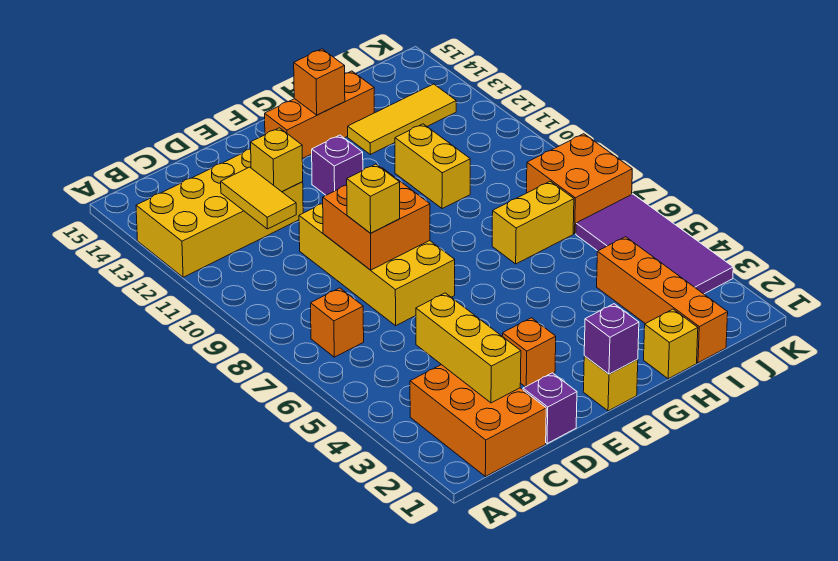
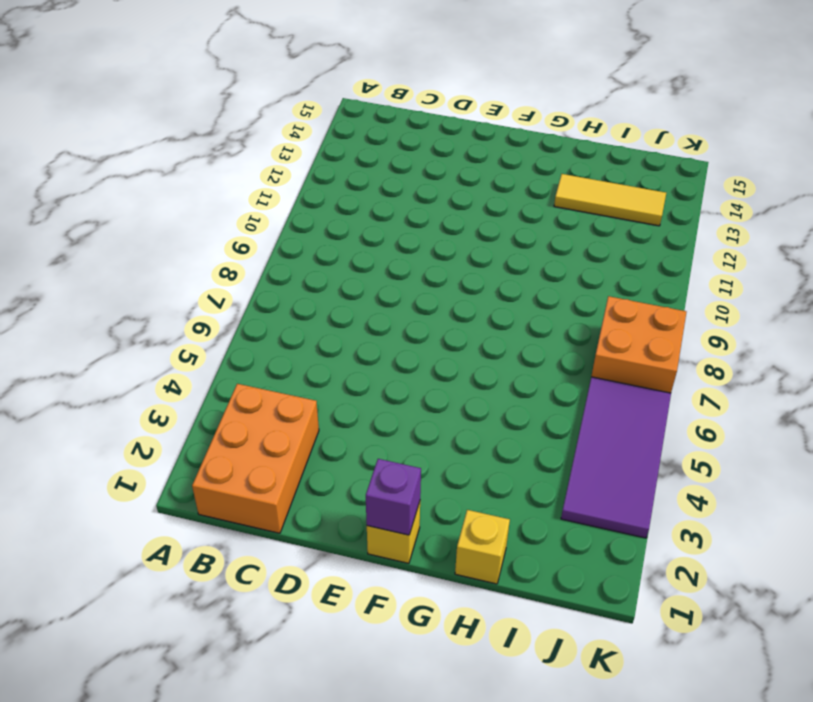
none -> yellow 2x4 brick [136,149,303,277]
none -> orange 1x1 brick [311,288,364,357]
none -> purple 1x1 brick [523,373,577,443]

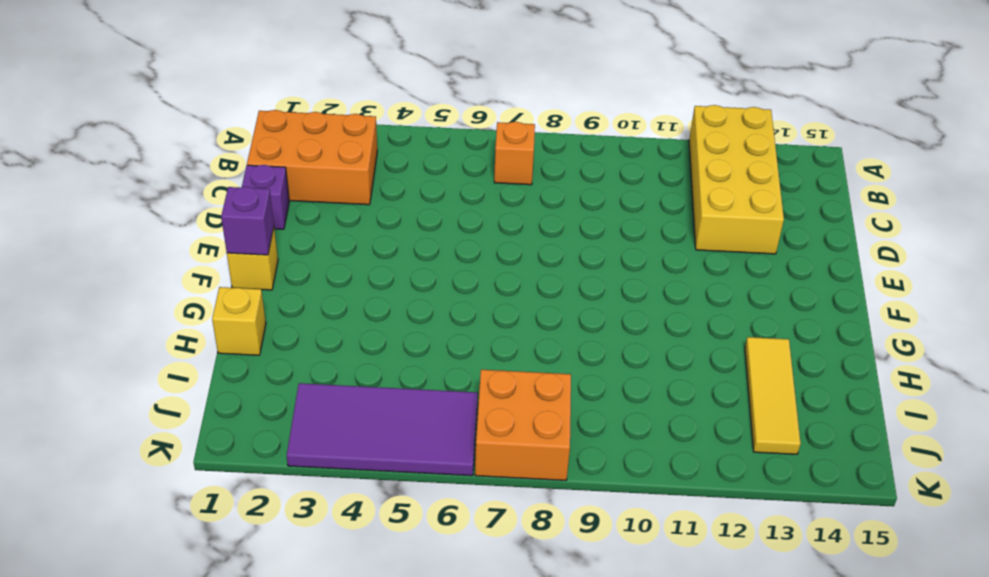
none -> yellow 2x4 brick [299,204,455,326]
none -> orange 1x1 brick [502,318,556,387]
none -> purple 1x1 brick [312,135,363,195]

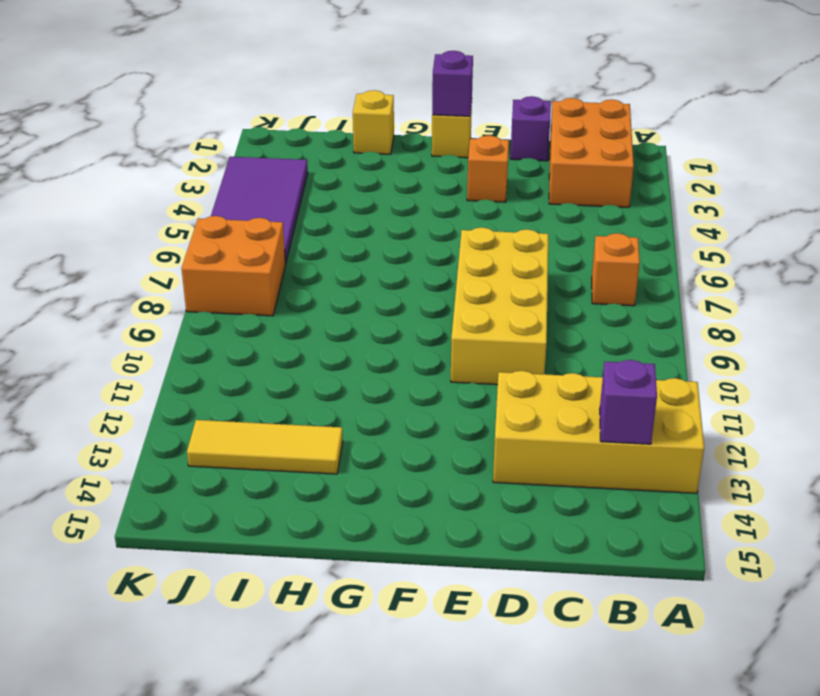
purple 1x1 brick [600,360,657,444] -> purple 1x1 brick moved to [312,135,363,195]
none -> orange 1x3 brick [265,71,374,159]
none -> yellow 1x2 brick [492,181,574,264]
none -> yellow 1x2 brick [395,124,470,209]

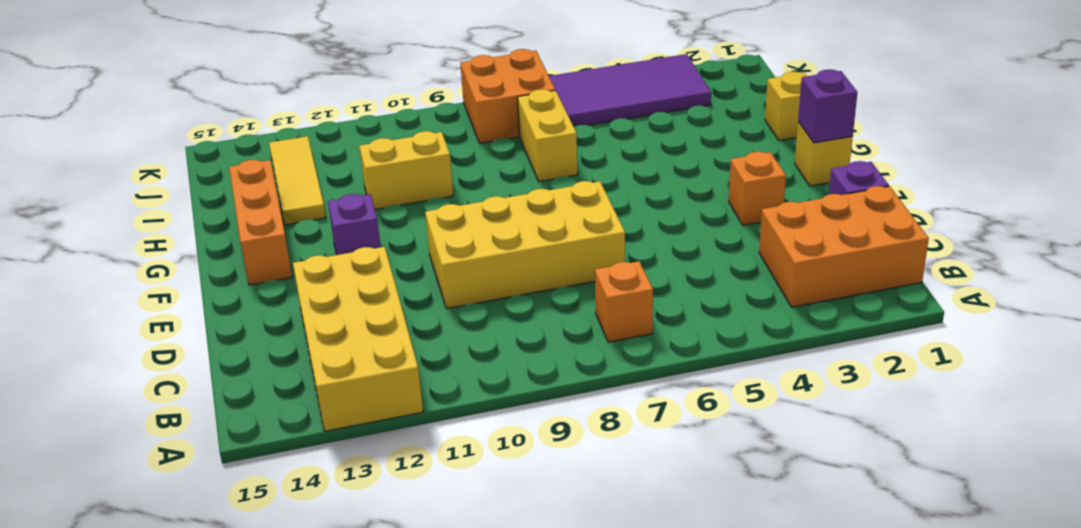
none -> orange 1x4 brick [597,237,728,363]
none -> yellow 1x3 brick [416,293,521,403]
none -> yellow 1x2 tile [221,167,296,229]

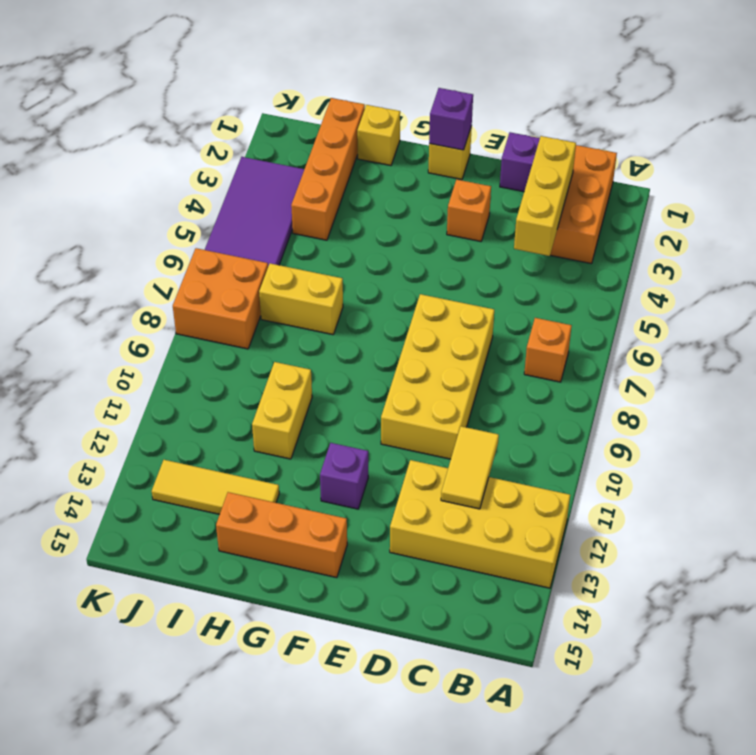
none -> orange 2x2 brick [323,168,430,270]
none -> yellow 1x1 brick [251,128,303,192]
none -> orange 1x1 brick [294,49,345,115]

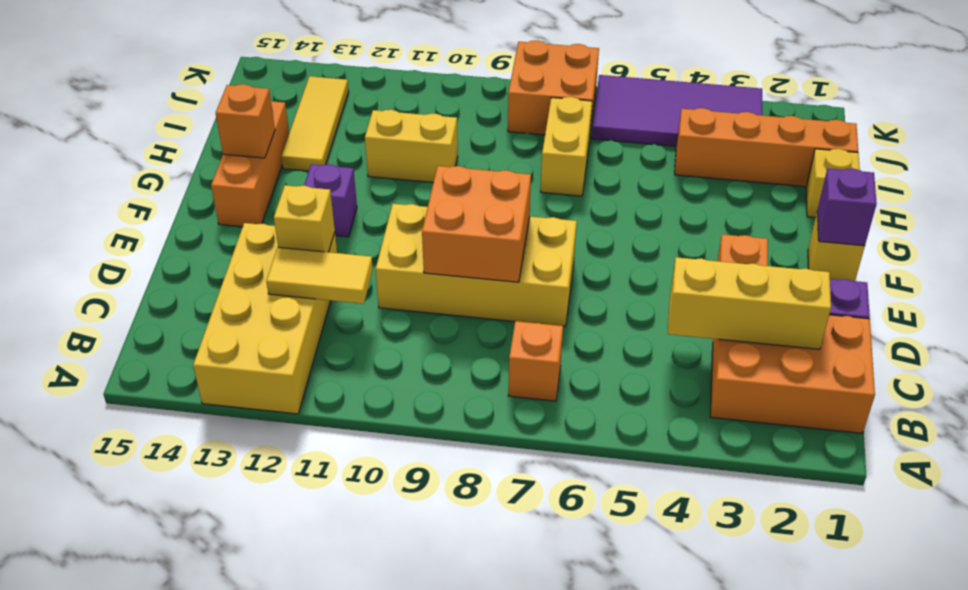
none -> yellow 1x1 brick [347,164,400,233]

